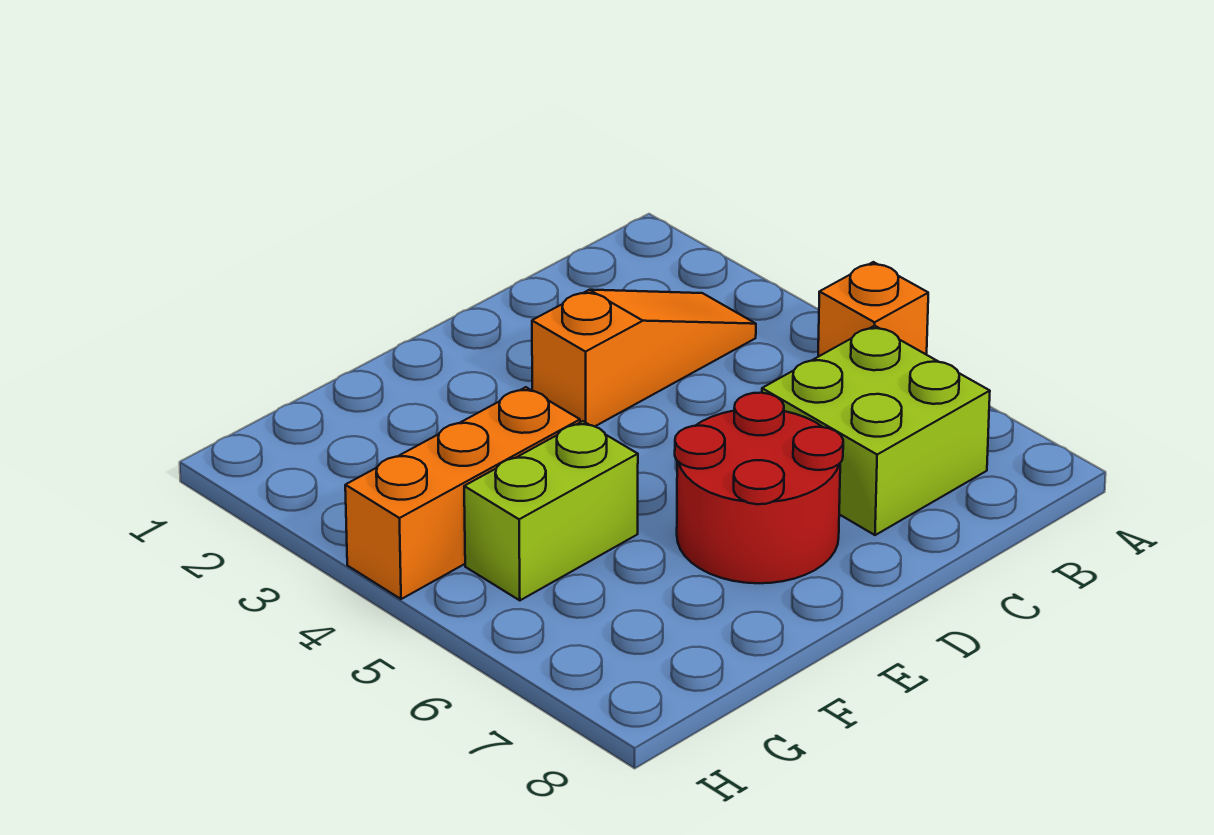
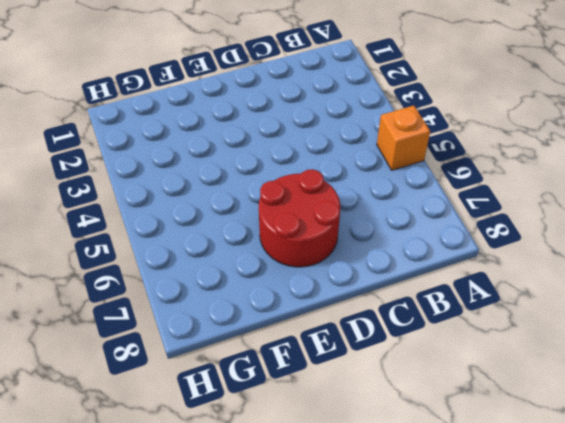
none -> orange 1x3 slope [532,290,756,426]
none -> lime 2x2 brick [762,326,990,535]

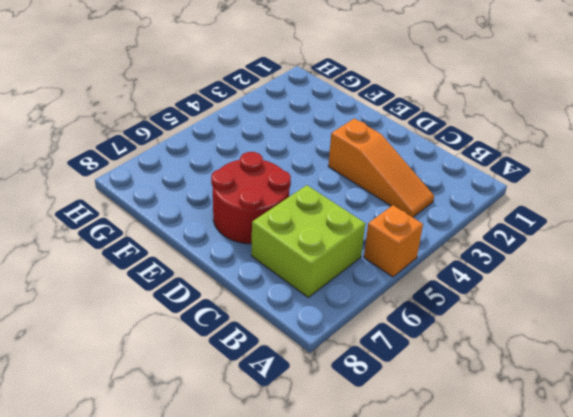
none -> orange 1x3 brick [345,387,580,599]
none -> lime 1x2 brick [464,421,638,600]

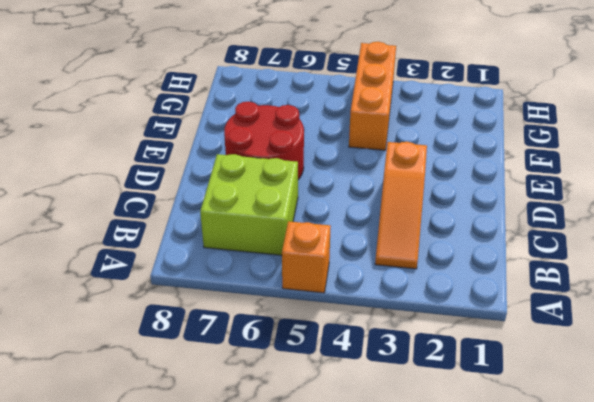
none -> lime 1x2 brick [464,421,638,600]

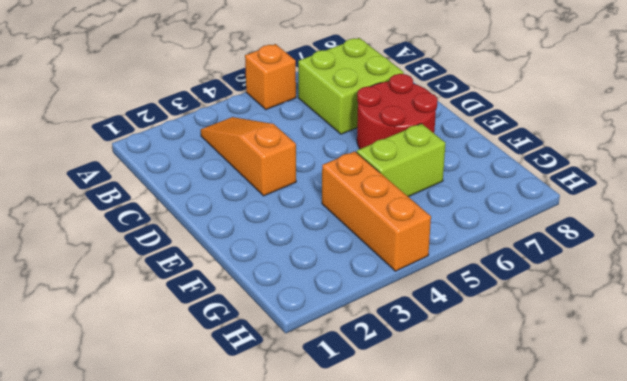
lime 1x2 brick [357,124,445,197] -> lime 1x2 brick turned to [464,421,638,600]

